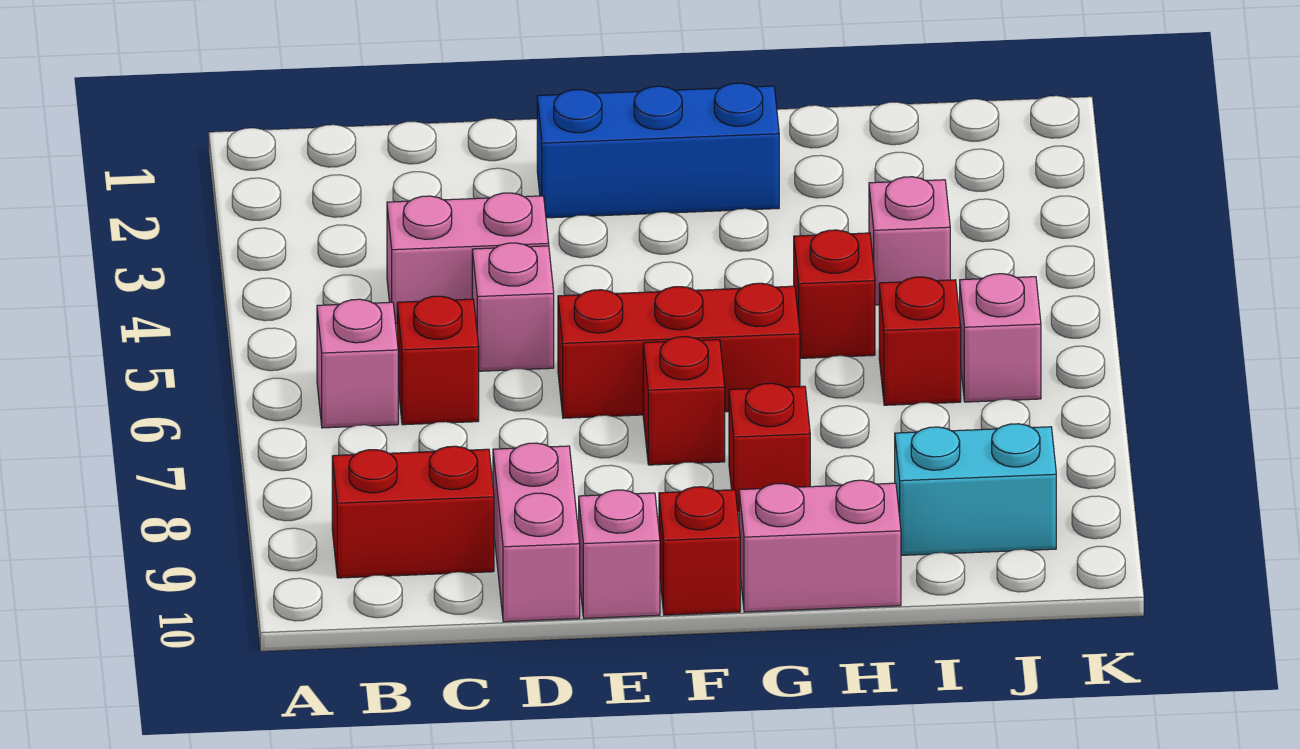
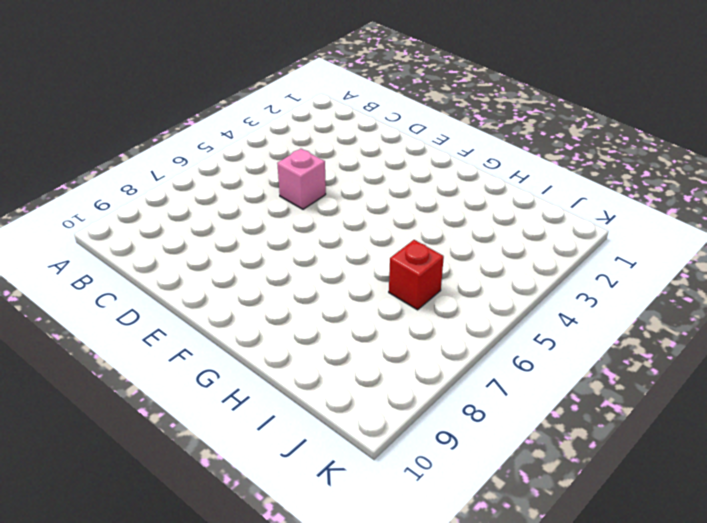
none -> pink 1x1 brick [317,299,398,428]
none -> red 1x2 brick [332,446,494,578]
none -> pink 1x2 brick [387,193,549,324]

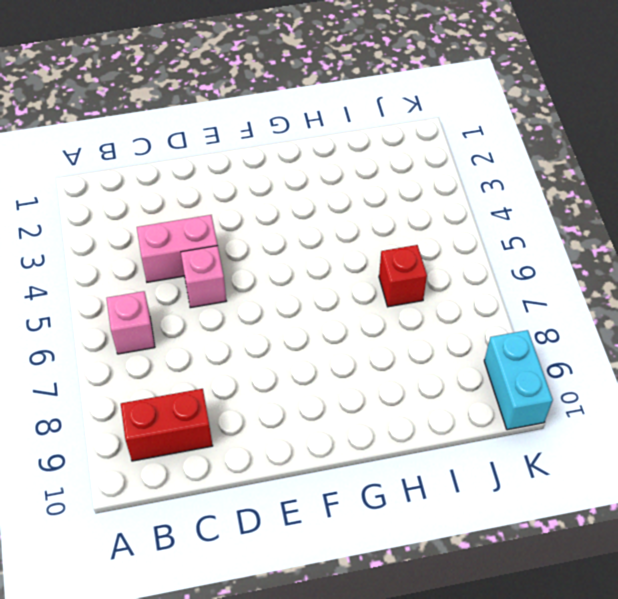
cyan 1x2 brick [484,330,553,430] -> cyan 1x2 brick turned to [895,424,1056,555]
none -> red 1x1 brick [397,296,479,425]
none -> pink 1x2 brick [493,443,580,622]
none -> blue 1x3 brick [537,83,779,218]

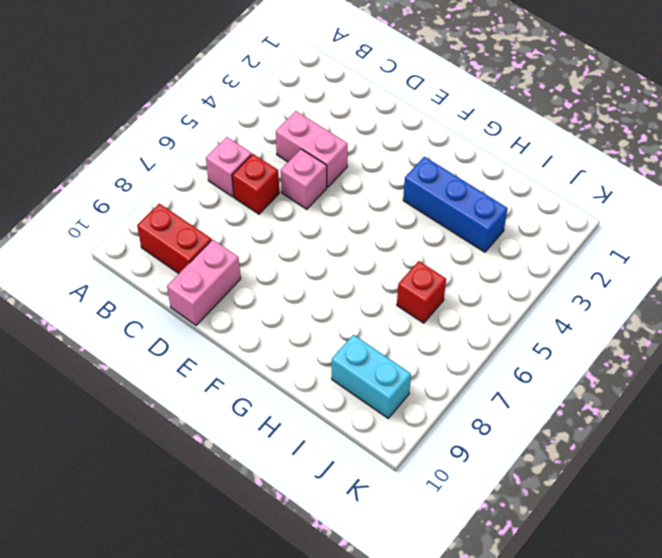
blue 1x3 brick [403,157,508,252] -> blue 1x3 brick moved to [537,83,779,218]
none -> red 1x3 brick [558,283,800,418]
none -> pink 1x1 brick [579,490,660,618]
none -> red 1x1 brick [643,337,725,465]

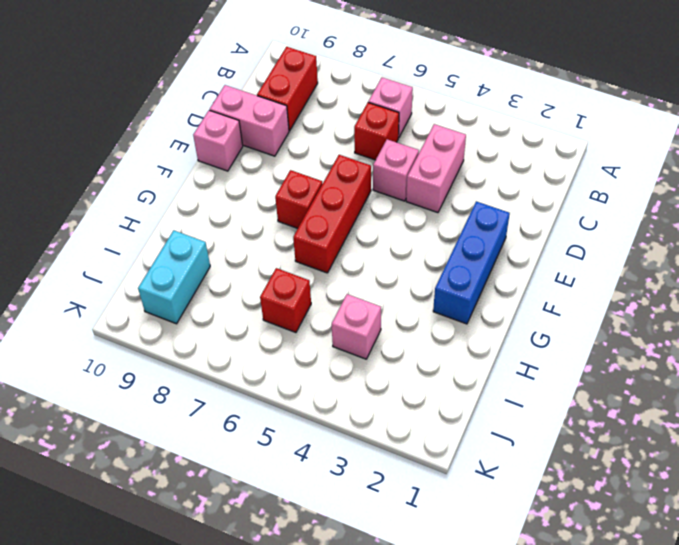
none -> red 1x1 brick [659,487,740,615]
none -> red 1x1 brick [729,383,810,512]
none -> pink 1x2 brick [739,480,901,612]

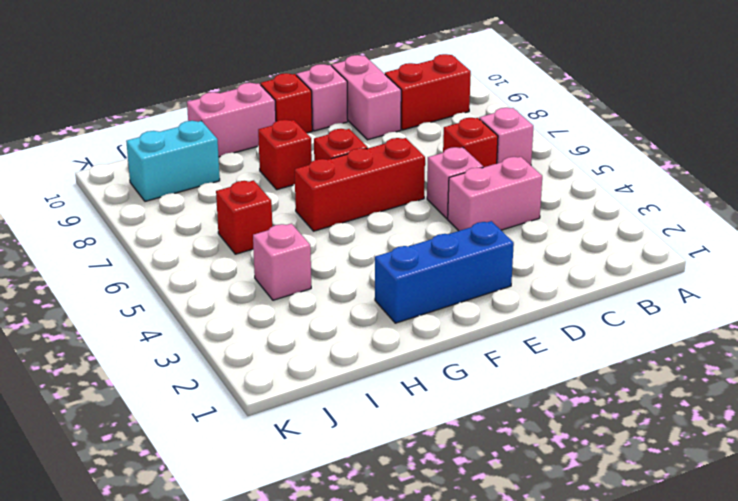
none -> red 1x1 brick [794,230,875,358]
none -> pink 1x1 brick [960,274,1041,402]

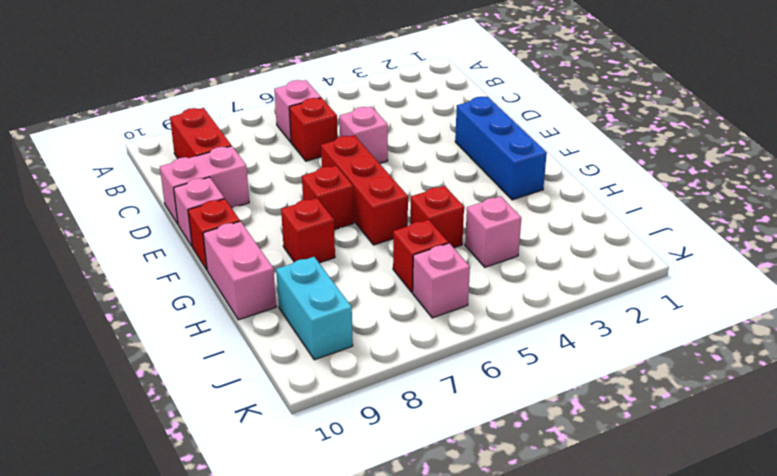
none -> pink 1x2 brick [387,193,549,324]

